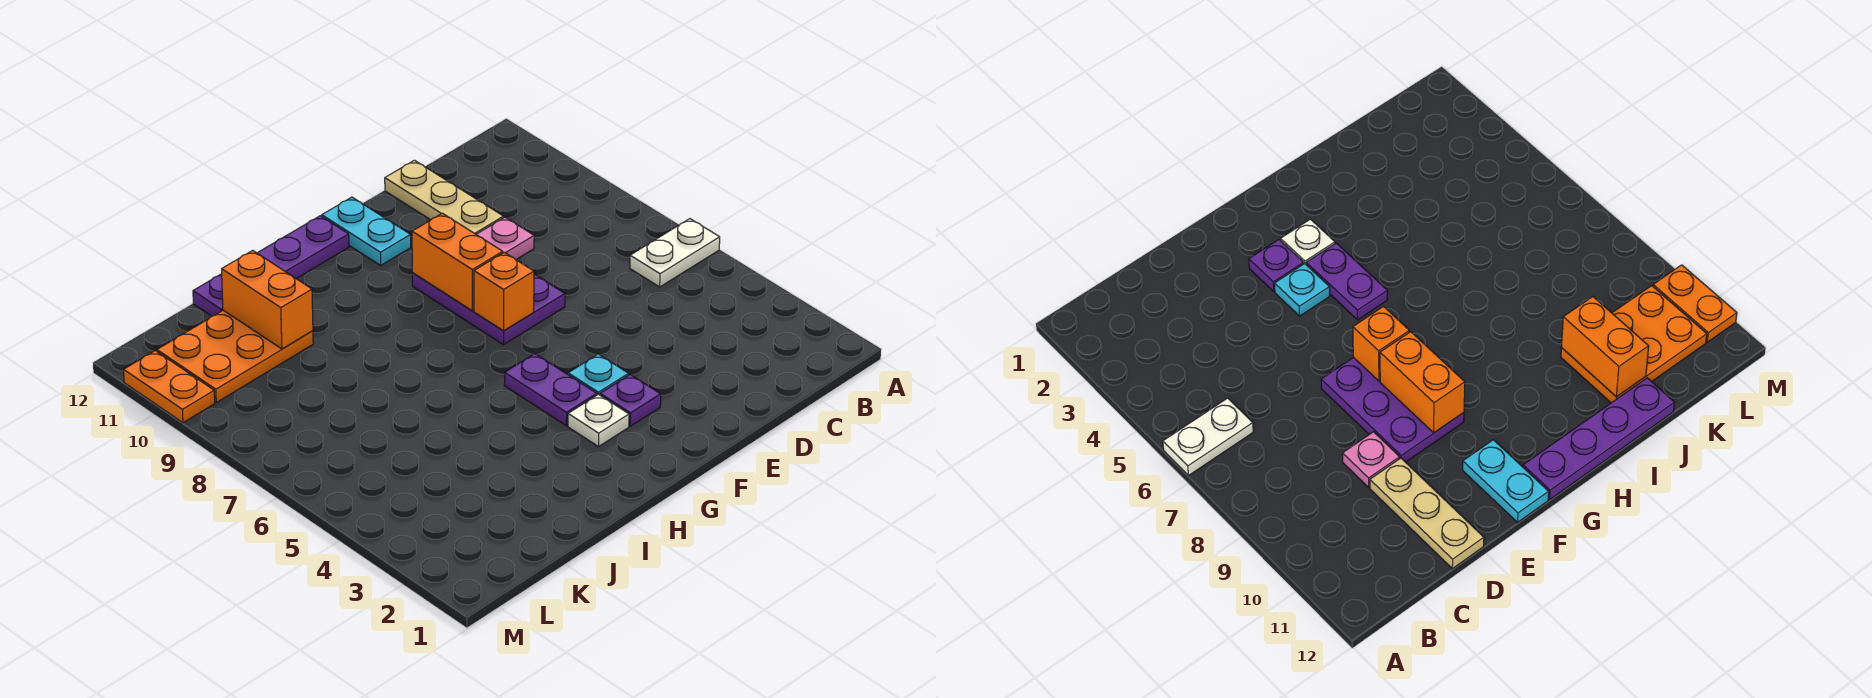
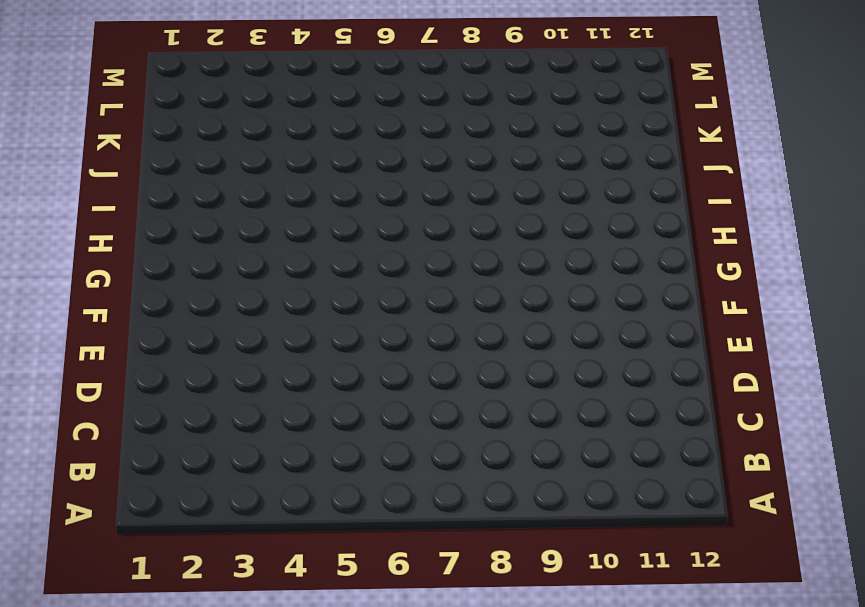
none -> white 1x2 plate [630,219,720,287]
none -> pink 1x1 plate [476,217,534,260]
none -> tan 1x3 plate [385,160,504,234]

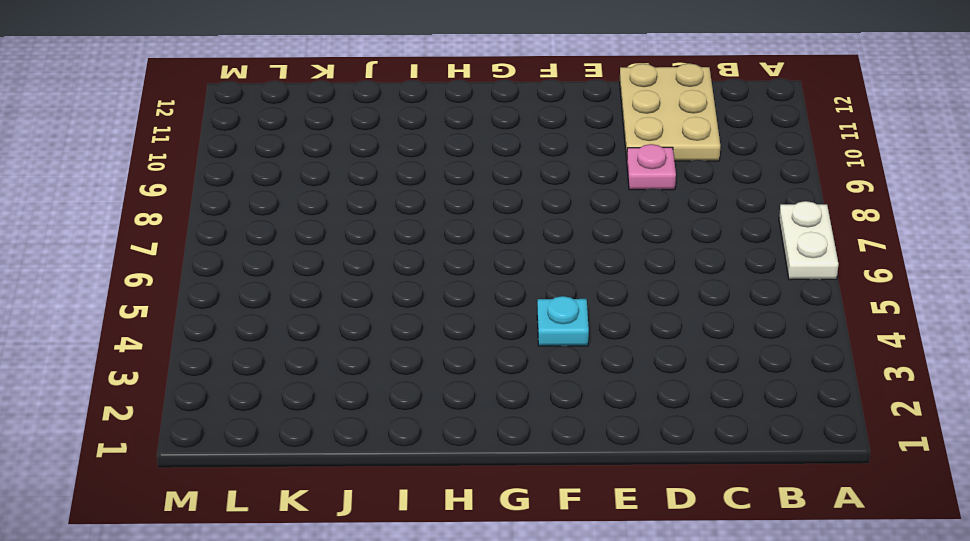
white 1x2 plate [779,201,838,280] -> white 1x2 plate turned to [630,219,720,287]
tan 2x3 plate [620,63,720,161] -> tan 1x3 plate [385,160,504,234]
none -> purple 2x3 plate [412,273,565,345]
none -> purple 1x1 plate [600,375,661,426]
none -> cyan 1x2 plate [322,197,411,265]

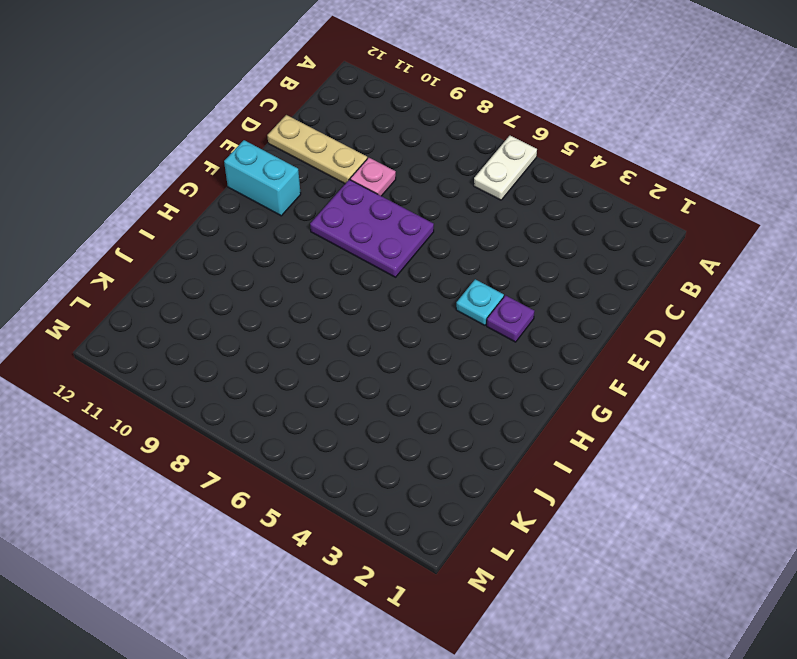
cyan 1x2 brick [224,140,301,216] -> cyan 1x2 plate [322,197,411,265]
none -> white 1x1 plate [568,394,629,447]
none -> purple 1x2 plate [504,354,597,426]
none -> purple 1x4 plate [193,216,349,316]

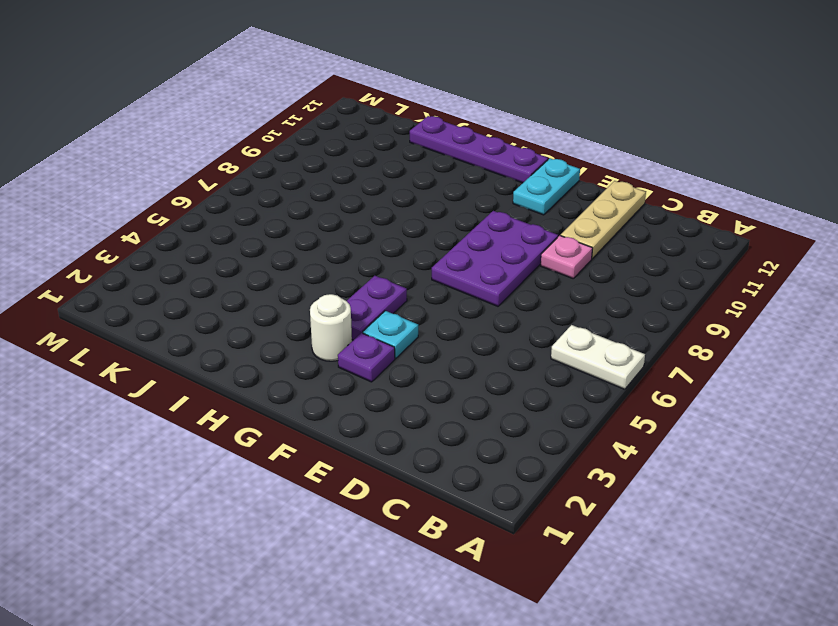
white 1x1 round brick [310,294,352,361] -> white 1x1 plate [568,394,629,447]
none -> orange 2x3 plate [157,310,313,402]
none -> orange 1x2 plate [124,351,215,423]
none -> orange 1x1 brick [474,252,534,331]

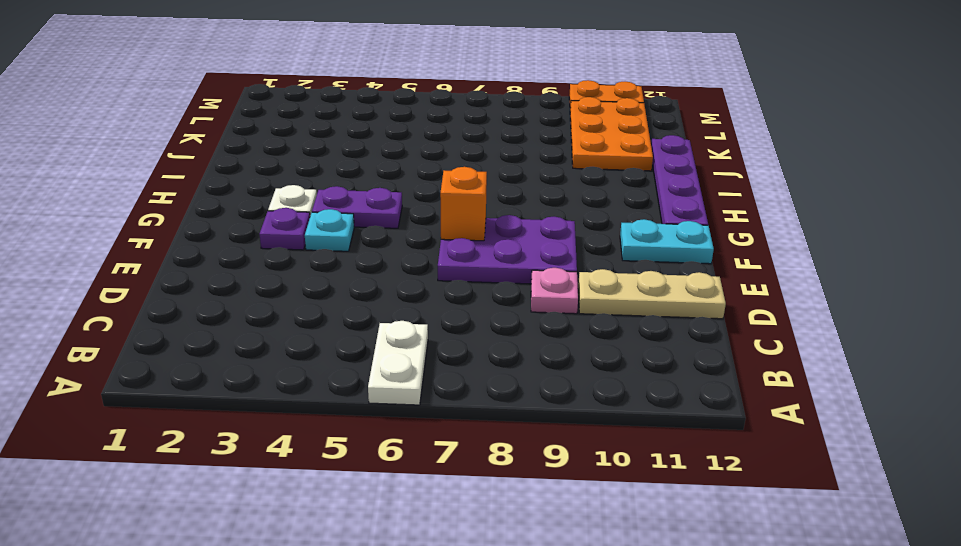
none -> orange 1x2 brick [412,213,503,311]
none -> orange 1x2 brick [222,250,313,349]

